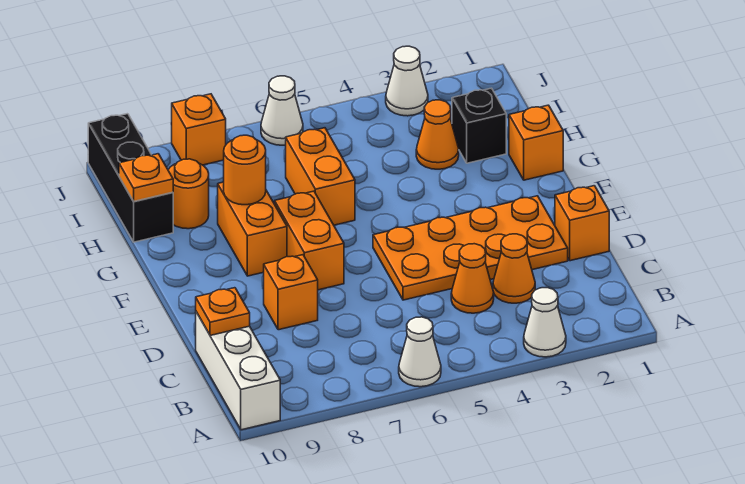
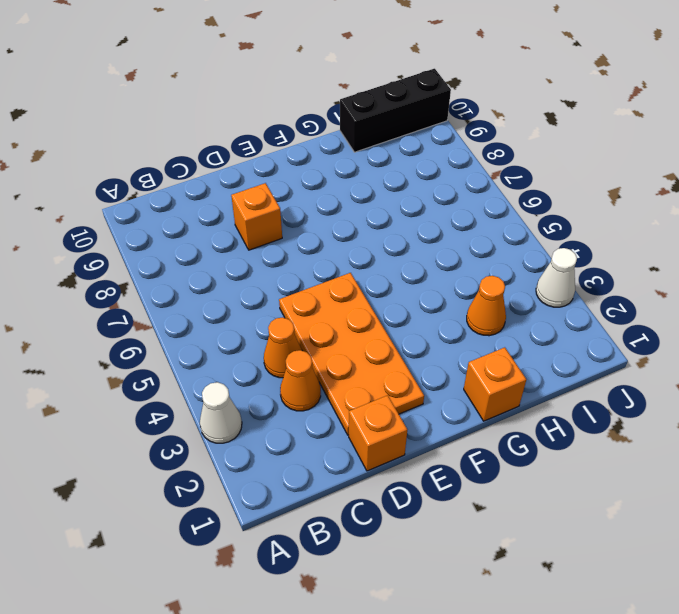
none -> white 1x1 cone [399,317,441,387]
none -> white 1x3 brick [196,312,280,430]
none -> orange 1x2 brick [275,191,344,290]

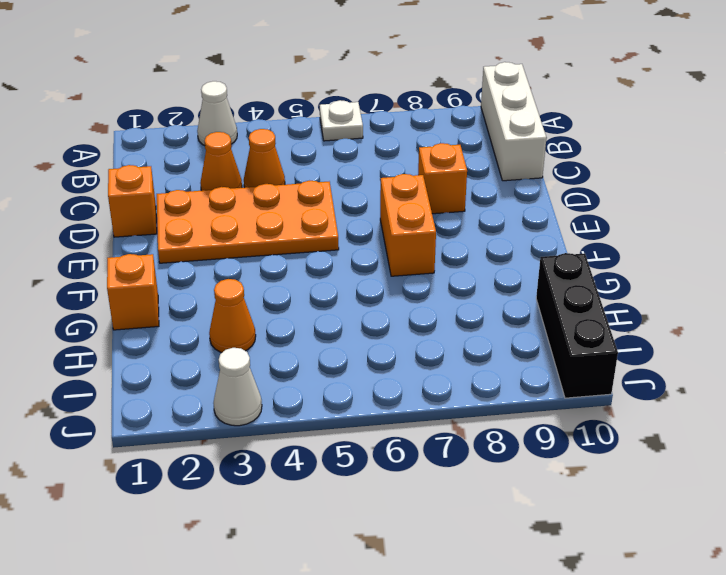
white 1x1 plate [320,100,363,141] -> white 1x1 cone [399,317,441,387]
none -> orange 1x2 brick [218,182,287,276]
none -> orange 1x2 brick [286,128,355,225]
none -> black 1x1 brick [452,88,506,163]

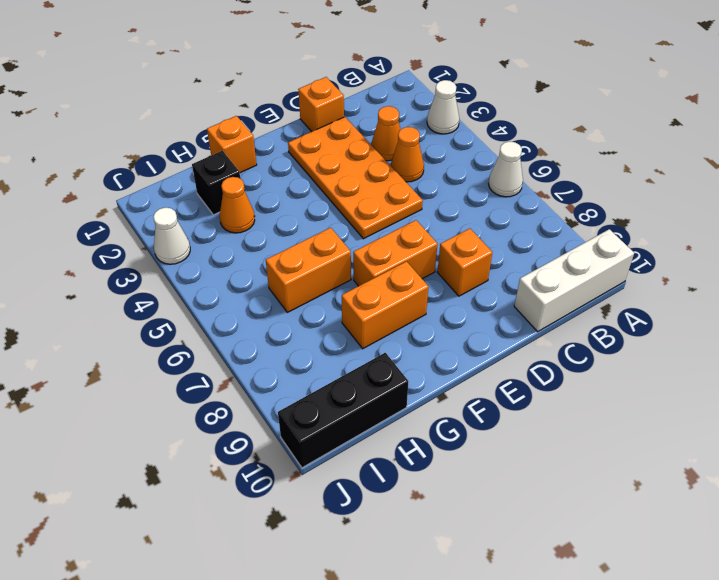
none -> orange 1x1 round brick [168,159,209,229]
none -> white 1x1 cone [261,76,303,145]
none -> orange 1x1 brick [172,94,226,165]

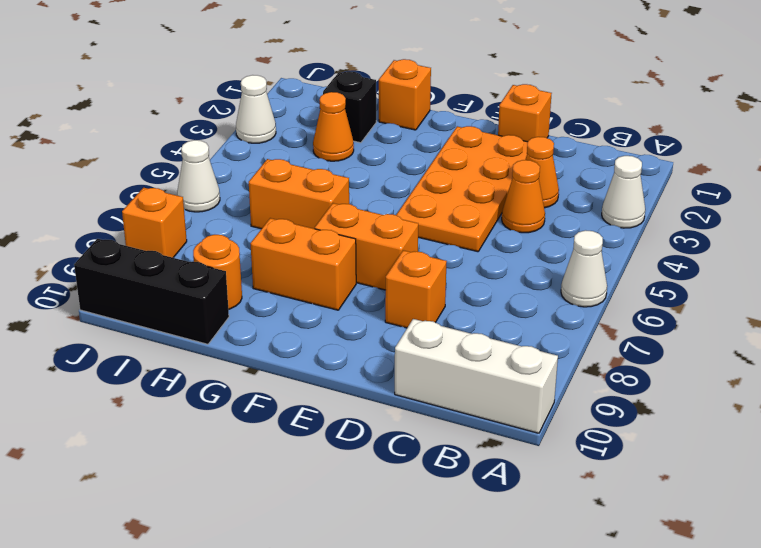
none -> orange 1x1 plate [196,288,250,336]
none -> orange 1x1 round brick [224,135,266,205]
none -> orange 1x1 plate [119,154,173,201]

